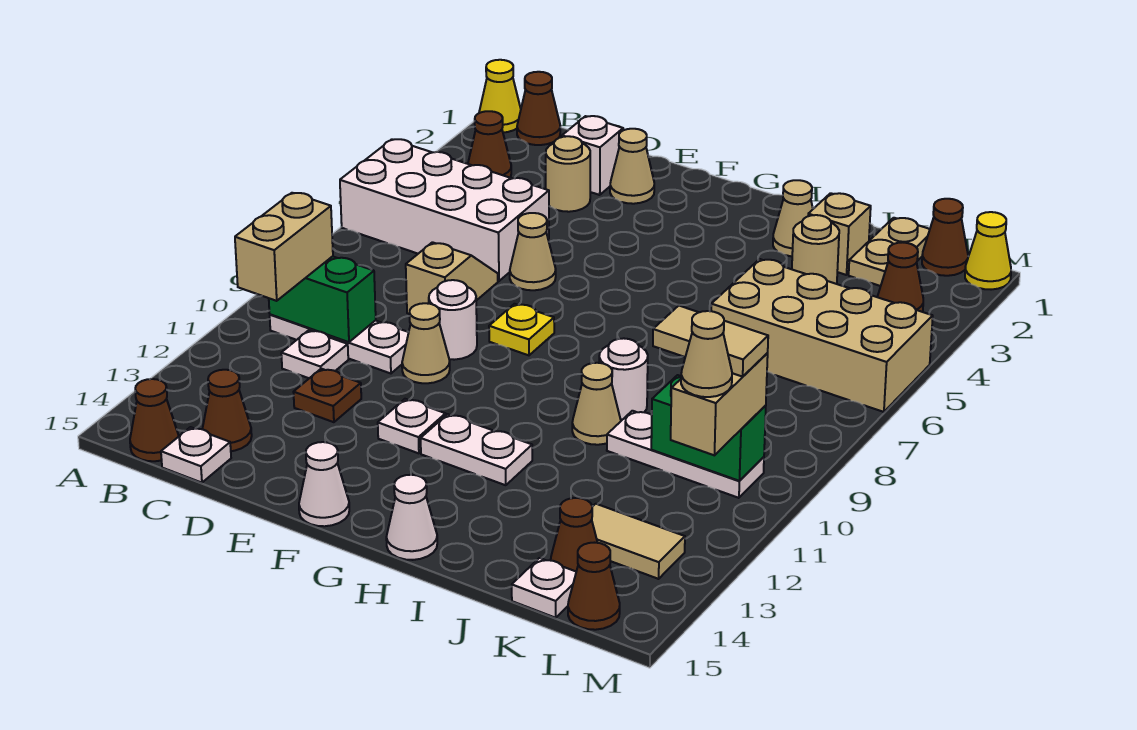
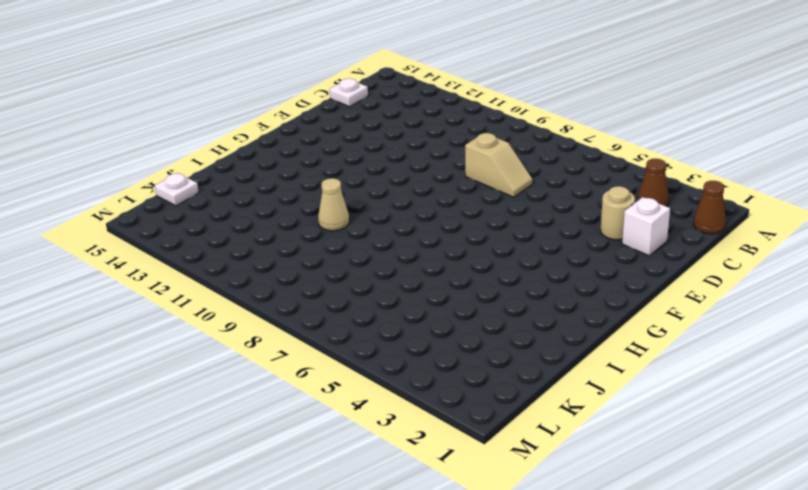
none -> yellow 1x1 cone [479,60,521,133]
none -> white 2x4 brick [340,139,549,281]
none -> white 1x3 plate [270,314,409,373]
none -> brown 1x1 cone [130,379,179,461]

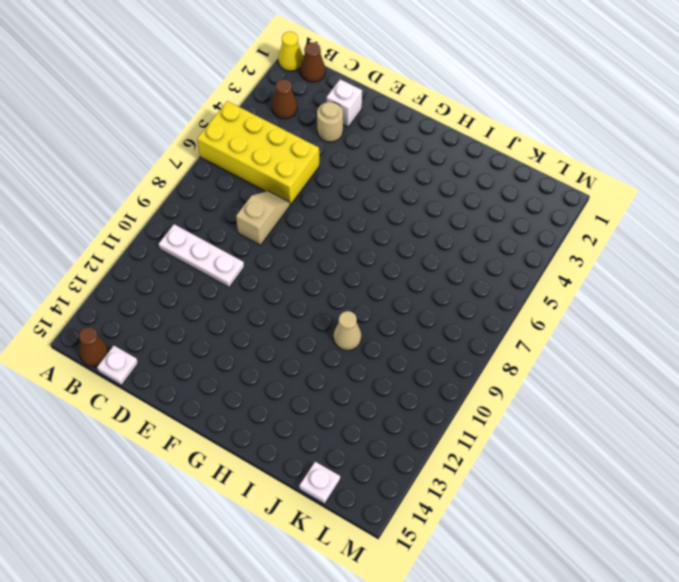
yellow 2x4 brick [197,101,319,204] -> white 2x4 brick [340,139,549,281]
none -> white 1x1 plate [281,330,348,378]
none -> brown 1x1 cone [203,370,252,451]
none -> brown 1x1 plate [294,369,361,422]
none -> tan 1x1 cone [610,129,654,204]

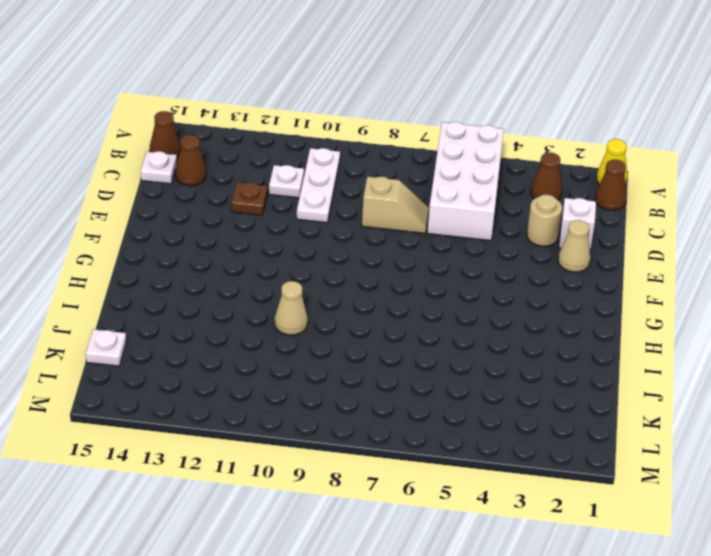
none -> tan 1x1 cone [510,213,556,290]
none -> white 1x1 round brick [429,280,477,360]
none -> tan 1x1 cone [402,303,450,383]
none -> yellow 1x1 plate [489,304,554,355]

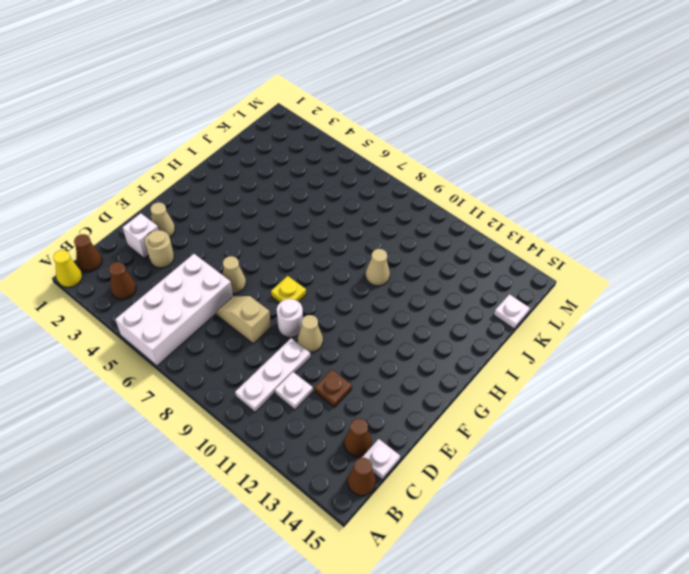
none -> white 1x1 plate [378,399,446,453]
none -> white 1x1 cone [299,442,349,526]
none -> white 1x2 plate [421,414,532,485]
none -> white 1x1 cone [386,475,437,560]

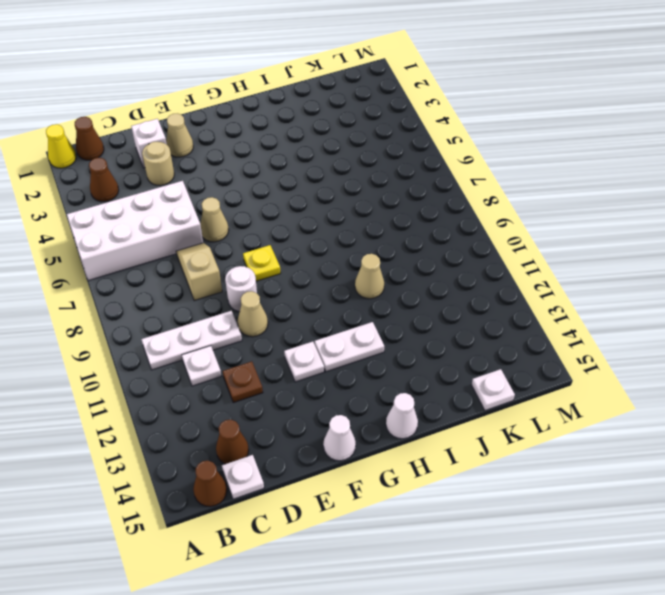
none -> tan 1x1 cone [773,180,813,256]
none -> white 1x1 round brick [599,338,648,420]
none -> tan 1x1 brick [808,193,871,275]
none -> tan 1x1 round brick [792,215,839,284]

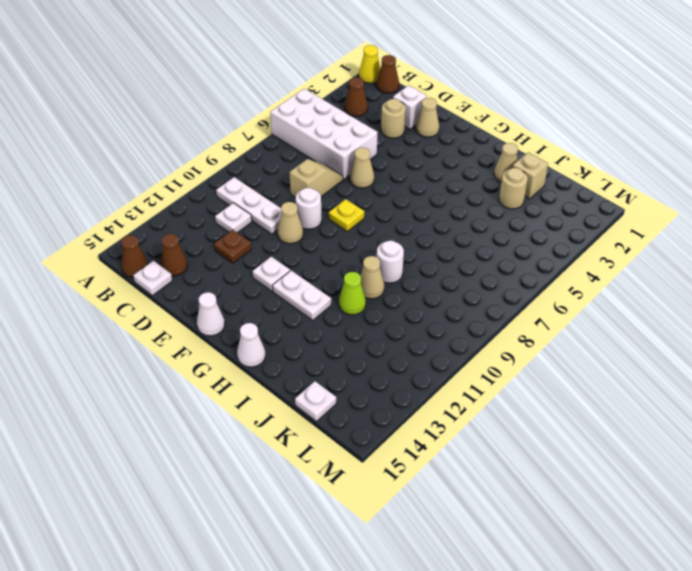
lime 1x1 cone [339,272,366,315] -> none
none -> tan 2x4 brick [711,259,933,412]
none -> white 1x3 plate [607,411,764,498]
none -> tan 1x2 plate [849,218,930,286]
none -> tan 1x2 tile [592,504,685,579]

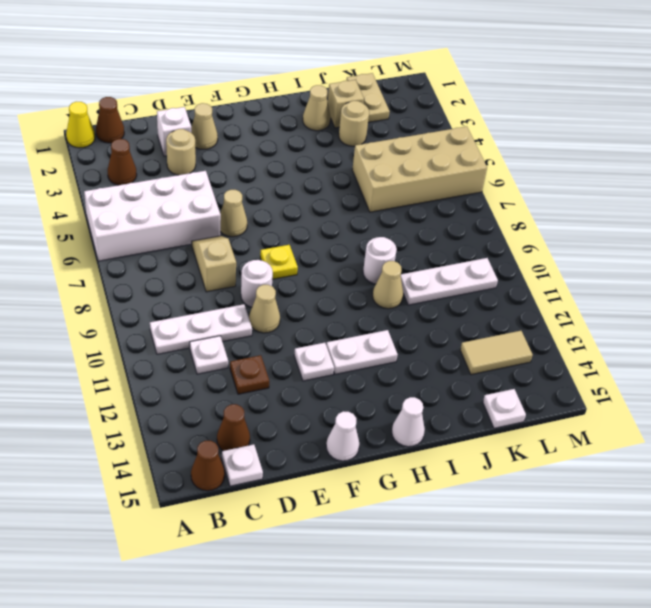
none -> brown 1x1 cone [551,498,598,571]
none -> brown 1x1 cone [922,199,968,276]
none -> brown 1x1 cone [878,242,923,312]
none -> brown 1x1 cone [568,543,620,630]

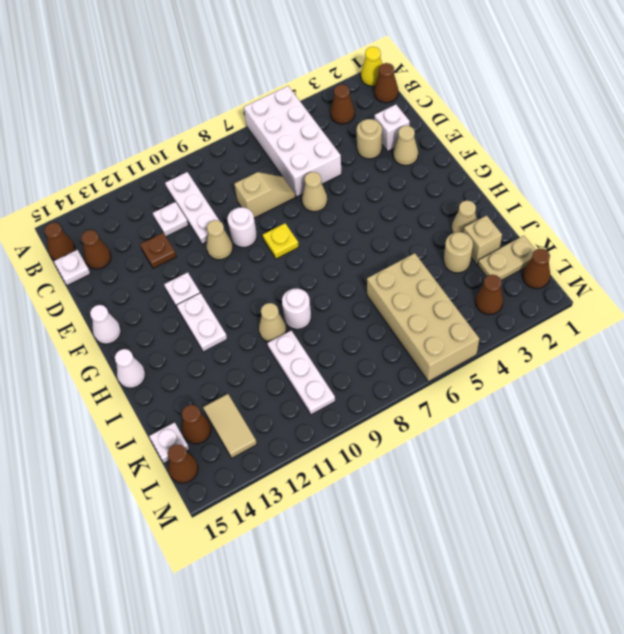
none -> yellow 1x1 cone [965,212,1011,290]
none -> green 1x2 brick [269,256,376,342]
none -> green 1x2 brick [651,375,766,481]
none -> tan 1x2 brick [235,193,333,301]

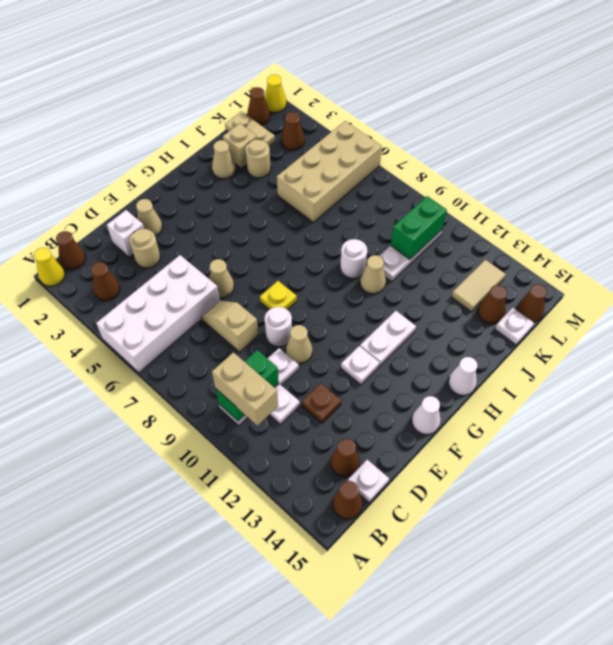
none -> tan 1x2 brick [671,353,768,455]
none -> tan 1x2 tile [653,306,768,377]
none -> tan 1x1 cone [681,311,732,397]

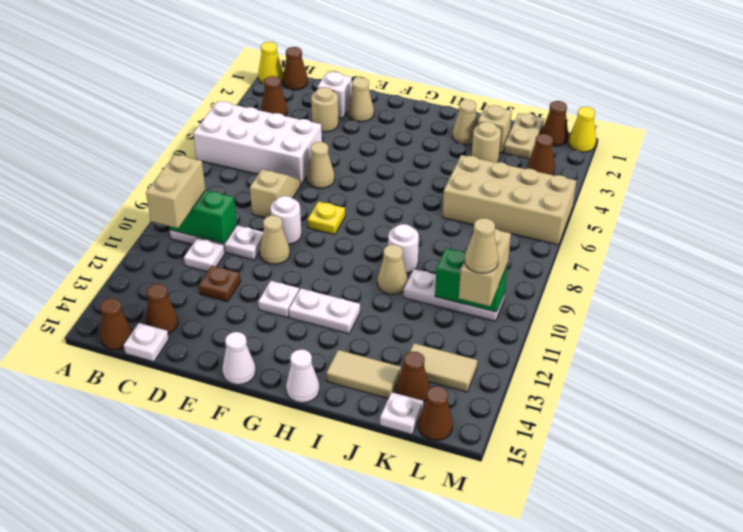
tan 1x2 tile [326,350,401,399] -> tan 1x2 tile moved to [653,306,768,377]

